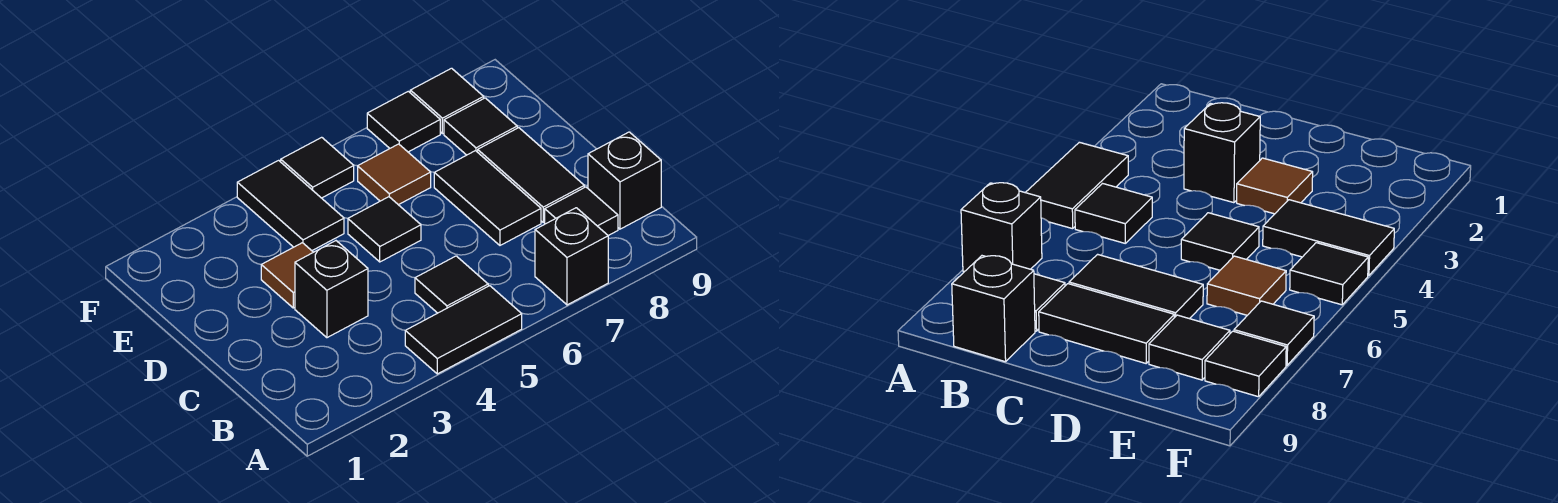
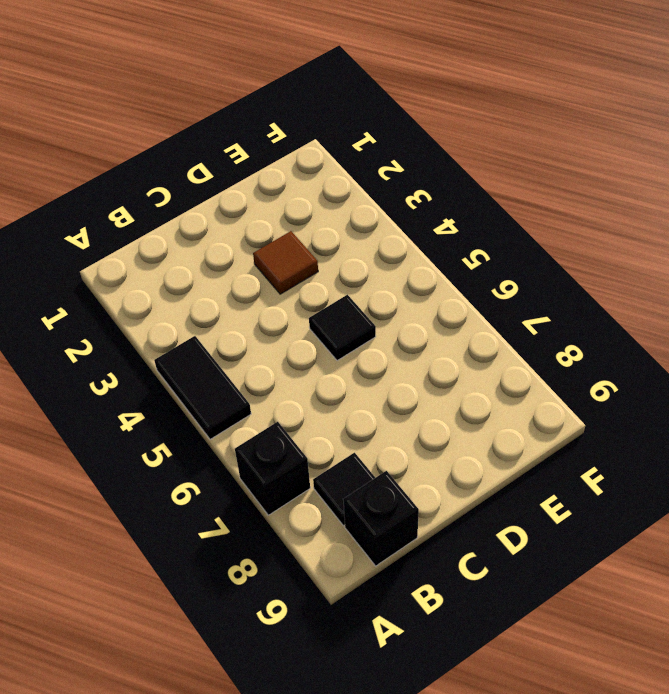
none -> black 1x1 tile [415,256,488,313]
none -> black 1x1 brick [295,241,368,338]
none -> black 1x2 tile [434,151,541,245]

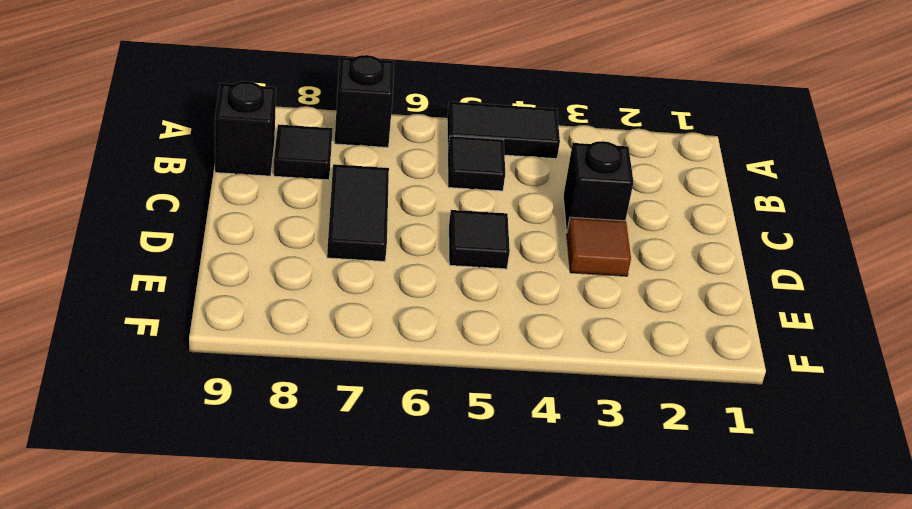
none -> black 1x2 tile [478,128,584,222]
none -> black 1x2 tile [237,160,344,251]
none -> brown 1x1 tile [358,144,431,205]

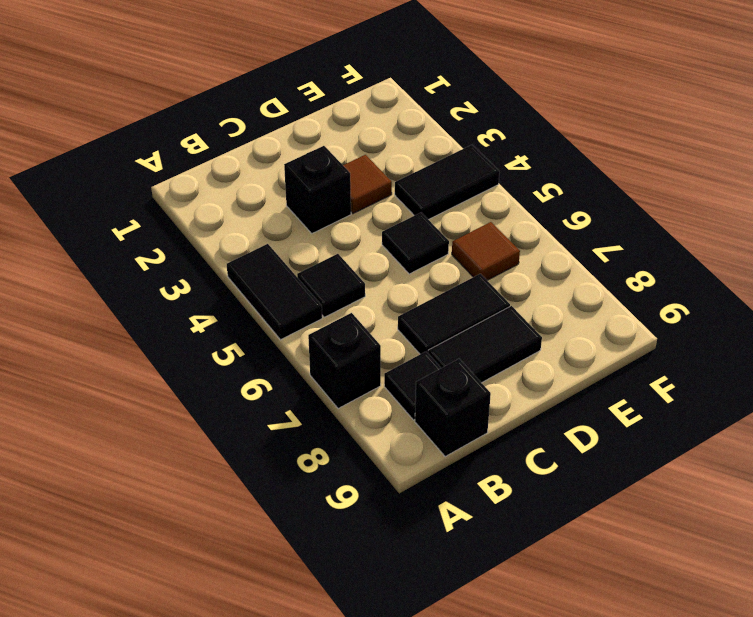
none -> black 1x1 tile [444,98,517,155]
none -> black 1x1 tile [281,137,354,198]
none -> black 1x1 tile [367,91,440,152]

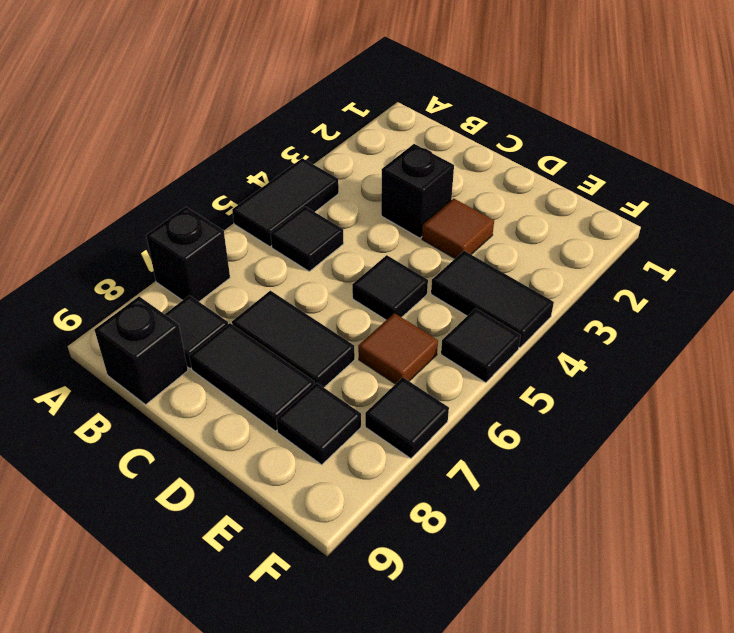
none -> black 1x1 tile [410,68,484,134]

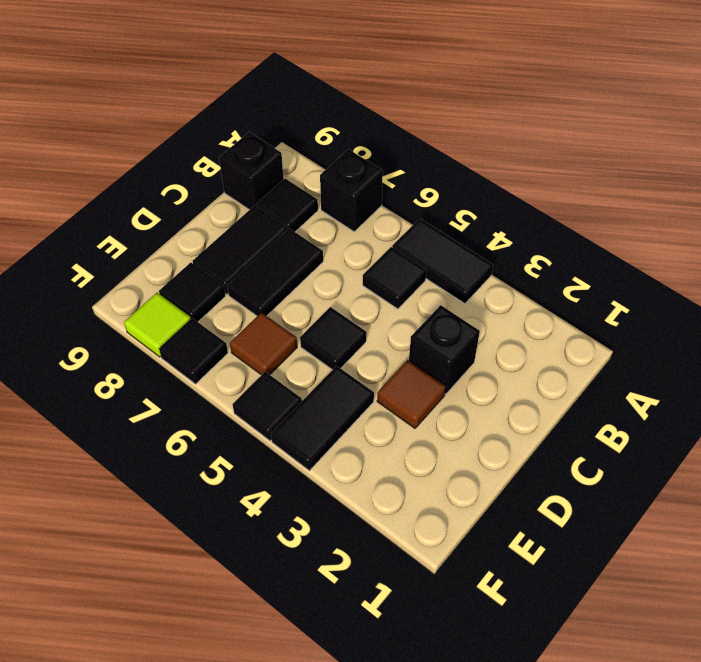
lime 1x1 tile [124,293,191,357] -> black 1x1 tile [410,68,484,134]

